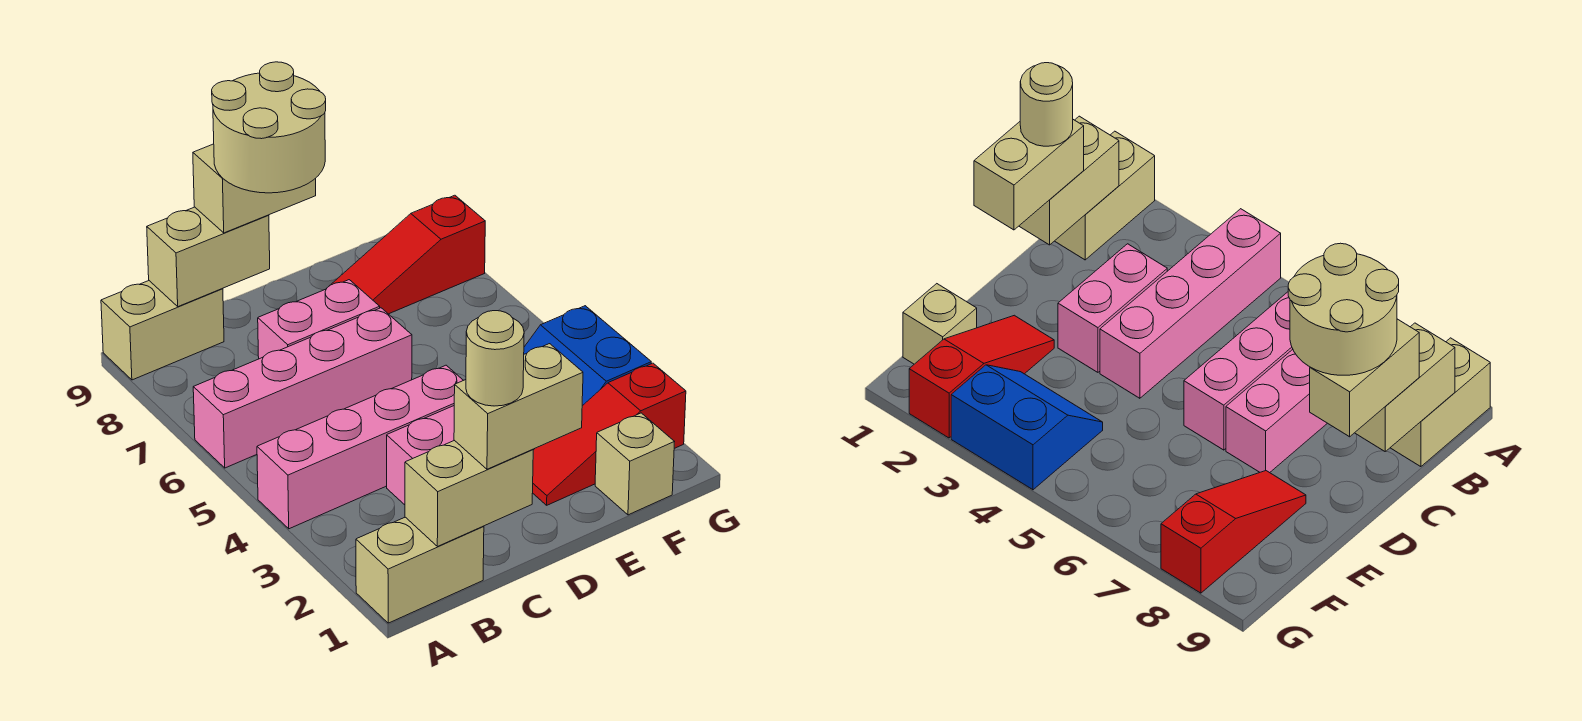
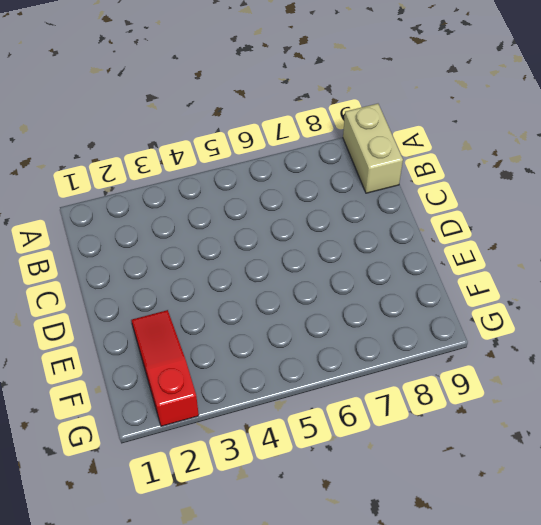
none -> tan 1x2 brick [356,517,484,623]
none -> pink 1x4 brick [257,365,463,529]
none -> pink 1x4 brick [193,308,412,468]

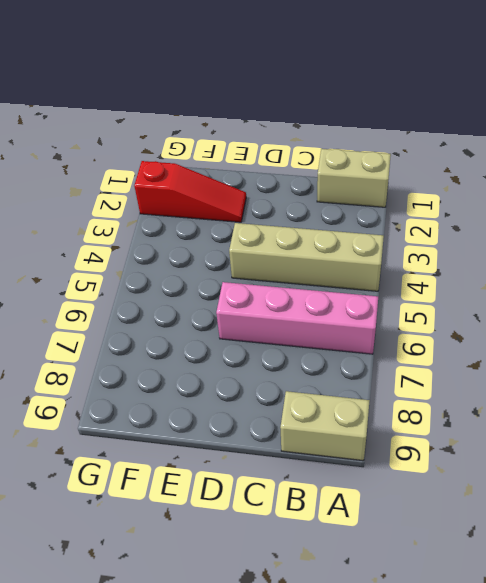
tan 1x4 brick [229,223,384,291] -> pink 1x4 brick [257,365,463,529]
none -> pink 1x2 brick [387,406,454,505]
none -> pink 1x2 brick [258,280,380,359]
none -> red 1x3 slope [326,195,485,314]

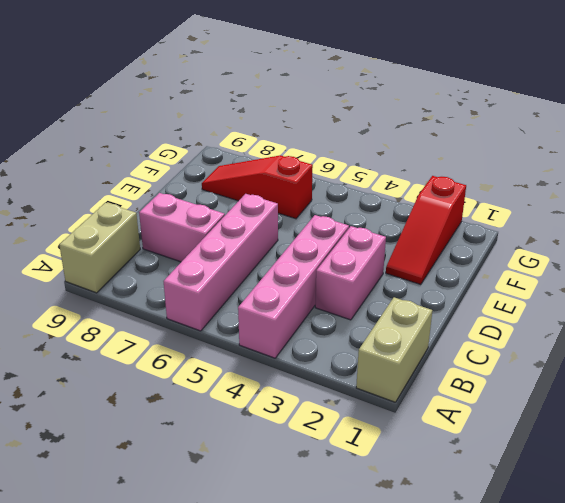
pink 1x2 brick [139,193,225,262] -> pink 1x2 brick turned to [258,280,380,359]
red 1x3 slope [202,155,313,219] -> red 1x3 slope turned to [326,195,485,314]
none -> tan 1x1 brick [595,413,674,515]
none -> blue 2x2 slope [524,306,651,406]
none -> tan 1x2 brick [405,440,533,547]

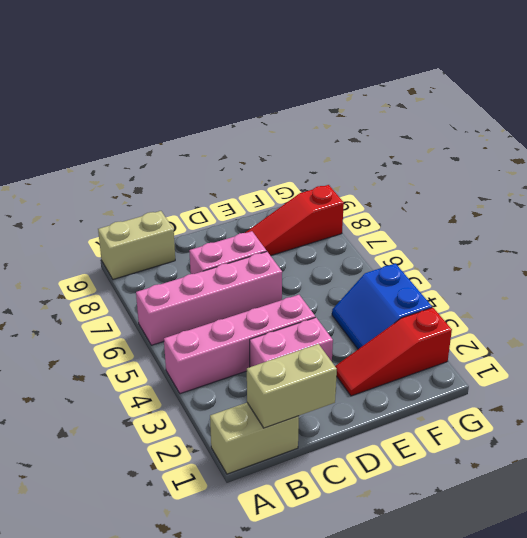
none -> tan 1x1 brick [595,413,674,515]
none -> tan 1x2 brick [147,207,270,307]
none -> tan 1x2 brick [454,344,583,469]

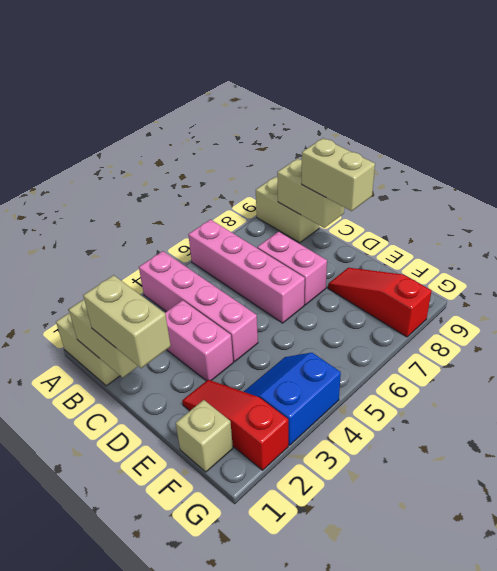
none -> tan 1x1 round brick [466,311,524,406]
none -> tan 2x2 round brick [212,62,326,193]

